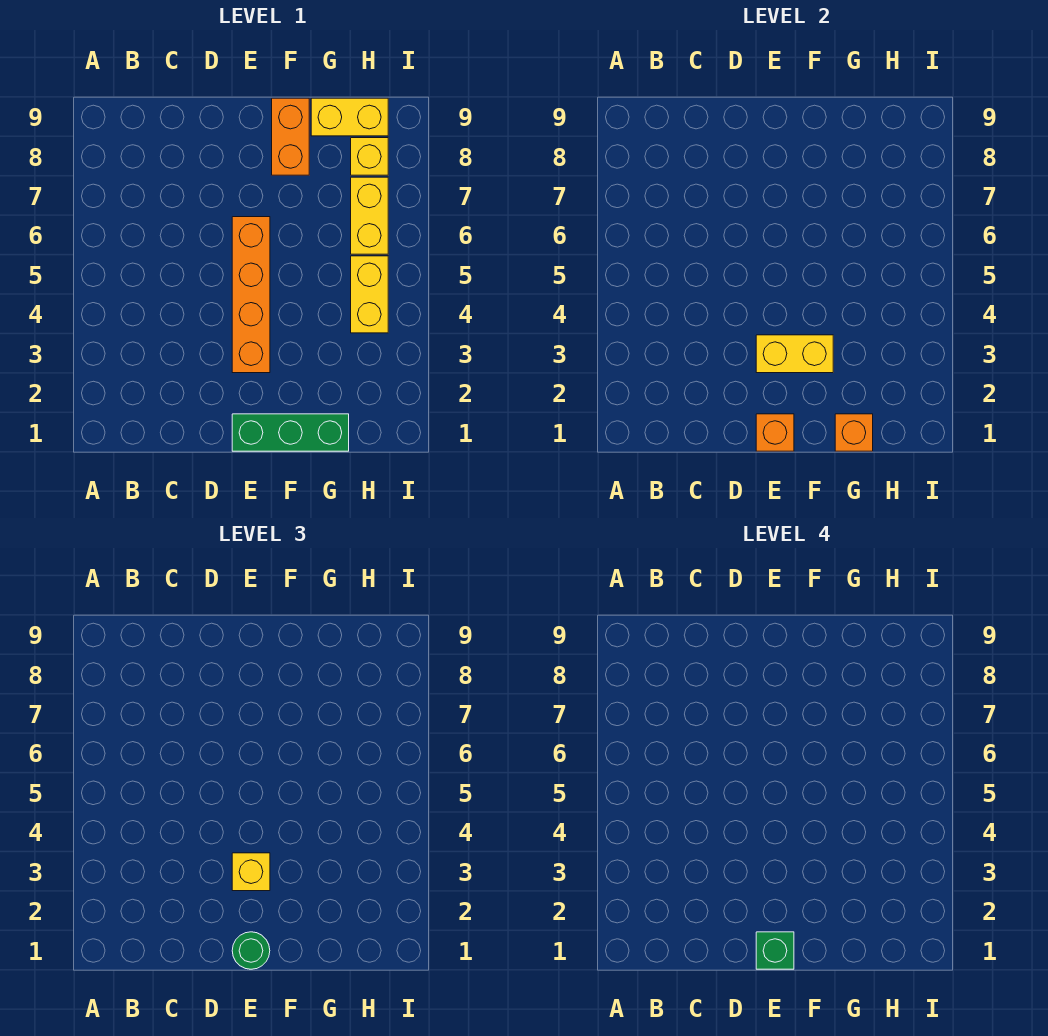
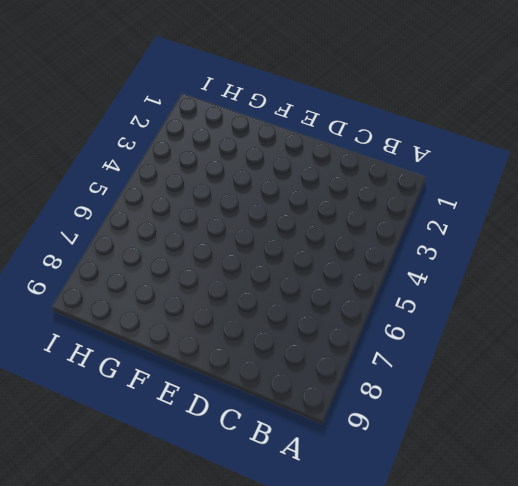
none -> green 1x3 brick [232,414,349,451]
none -> orange 1x4 brick [232,217,270,373]
none -> orange 1x2 brick [272,98,309,175]

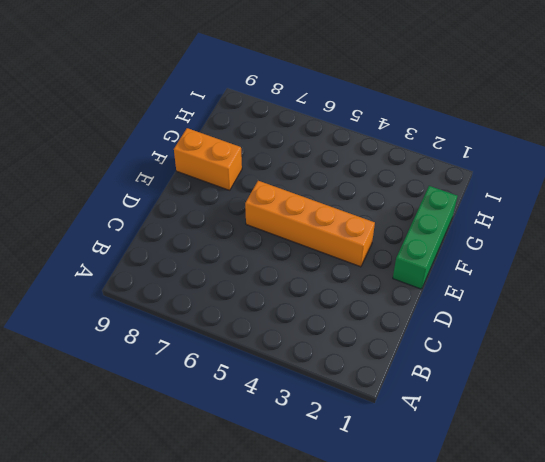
none -> yellow 1x2 brick [311,98,388,136]
none -> yellow 1x2 brick [351,256,388,333]
none -> yellow 1x2 brick [351,177,388,254]

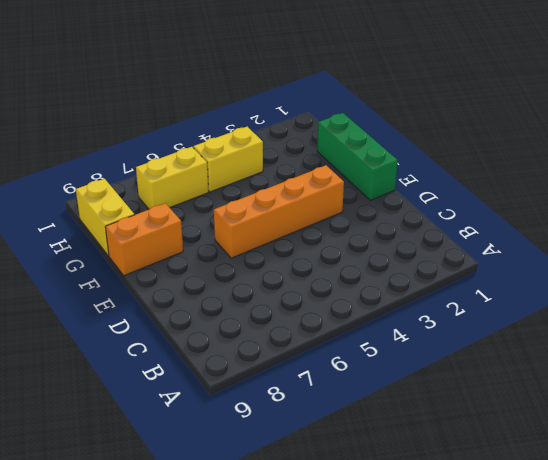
none -> yellow 1x1 brick [351,138,388,175]
none -> orange 1x1 brick [756,414,794,451]
none -> yellow 1x2 brick [756,335,833,373]

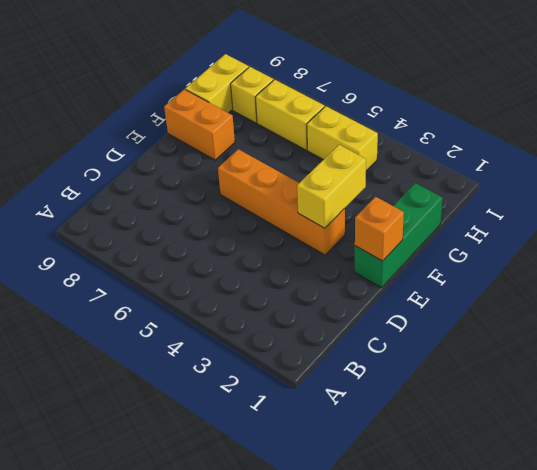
none -> orange 1x1 brick [835,414,873,451]
none -> green 1x1 round brick [232,932,270,969]
none -> yellow 1x1 brick [232,853,270,891]

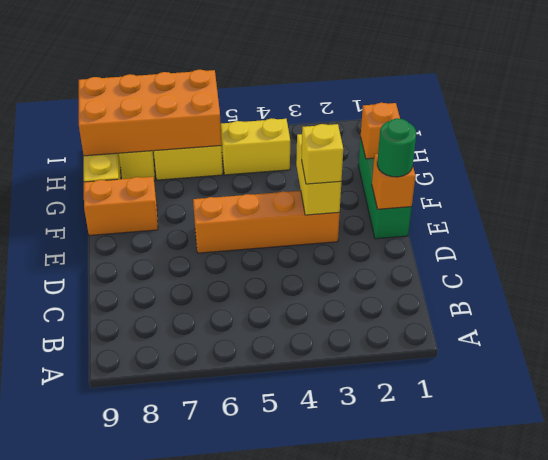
orange 2x4 brick [79,70,221,156] -> none
none -> green 1x1 brick [756,932,794,969]

